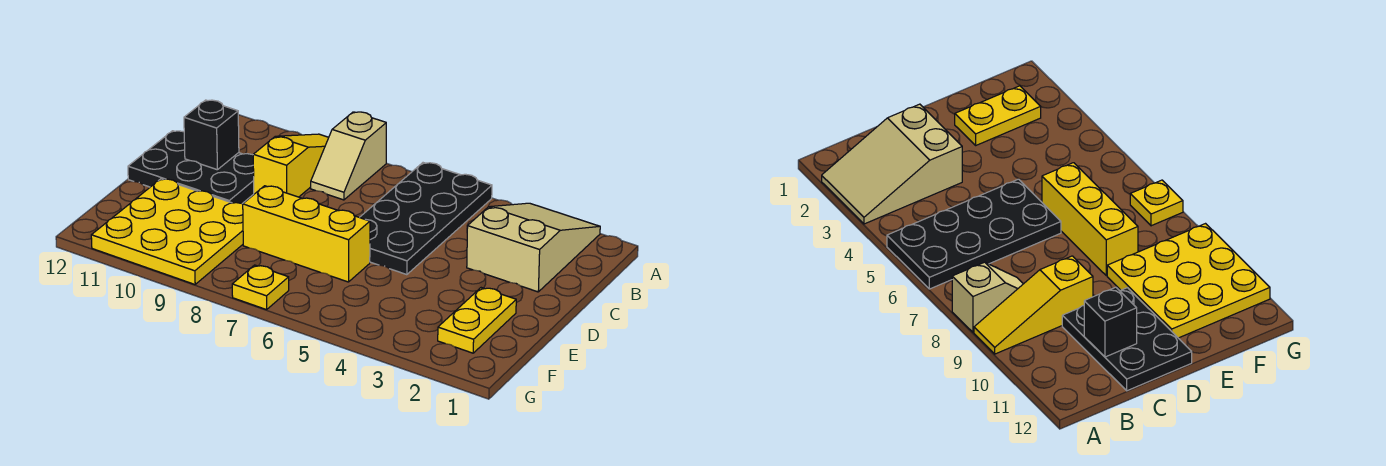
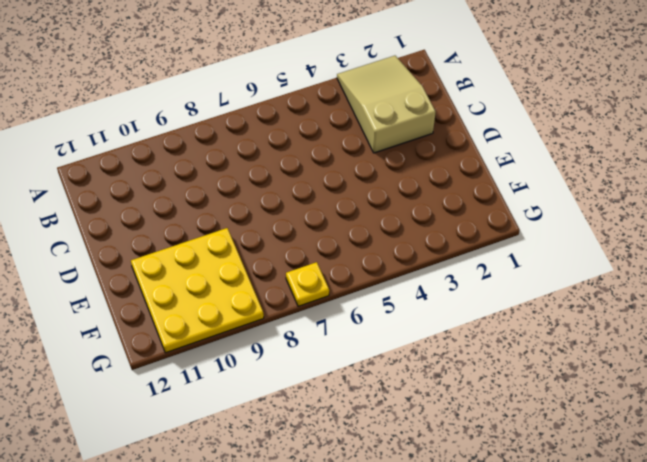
none -> black 2x4 plate [360,163,492,275]
none -> tan 1x2 slope [311,112,386,200]

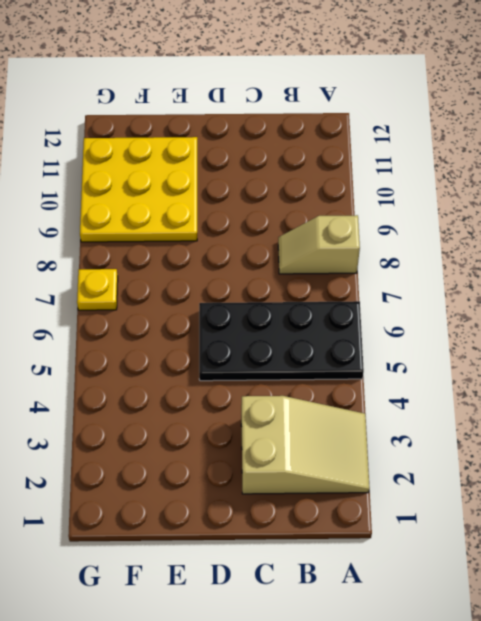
none -> yellow 1x3 slope [253,134,329,197]
none -> black 2x3 plate [128,131,254,204]

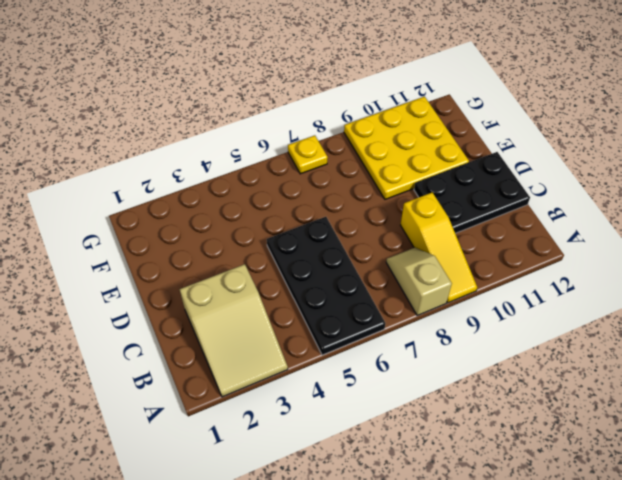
none -> yellow 1x2 plate [438,288,516,353]
none -> yellow 1x3 brick [243,186,370,282]

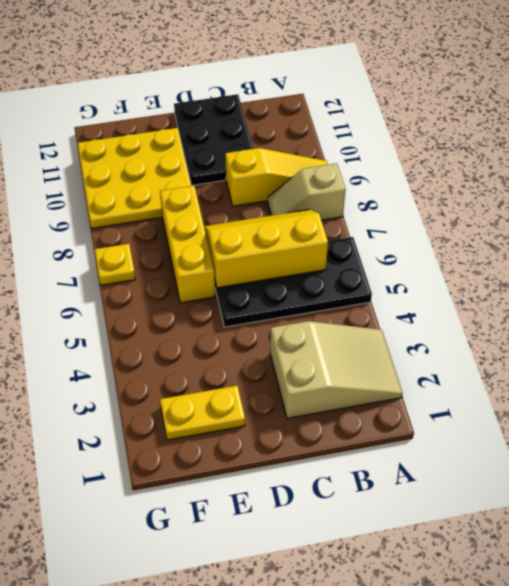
yellow 2x3 slope [204,209,328,288] -> none
none -> black 1x1 brick [184,100,239,170]

